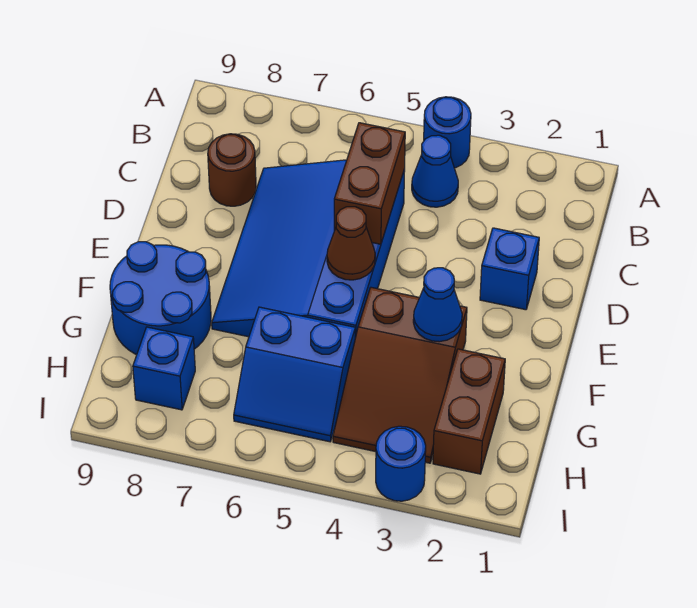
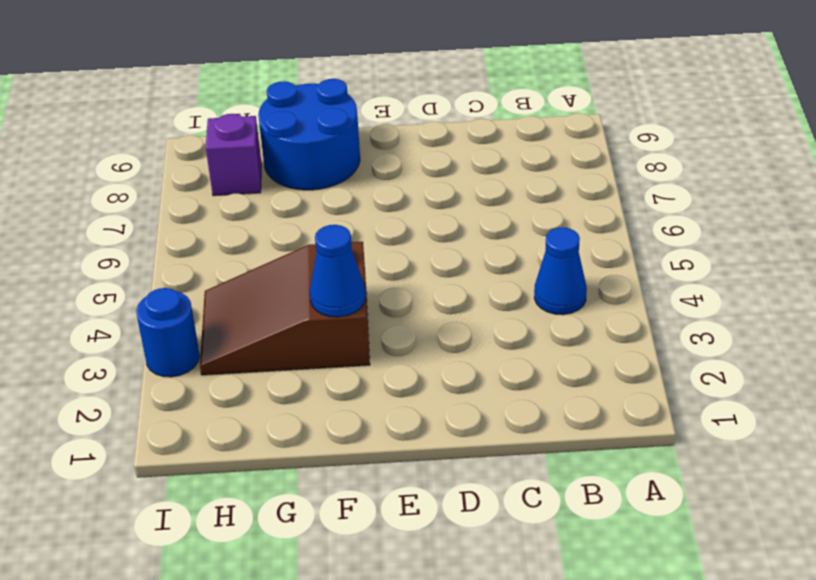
purple 1x1 brick [206,114,262,196] -> blue 1x1 brick [133,327,195,410]
none -> blue 1x1 round brick [424,97,471,168]
none -> blue 3x4 slope [212,160,405,338]
none -> brown 1x1 round brick [208,134,256,206]

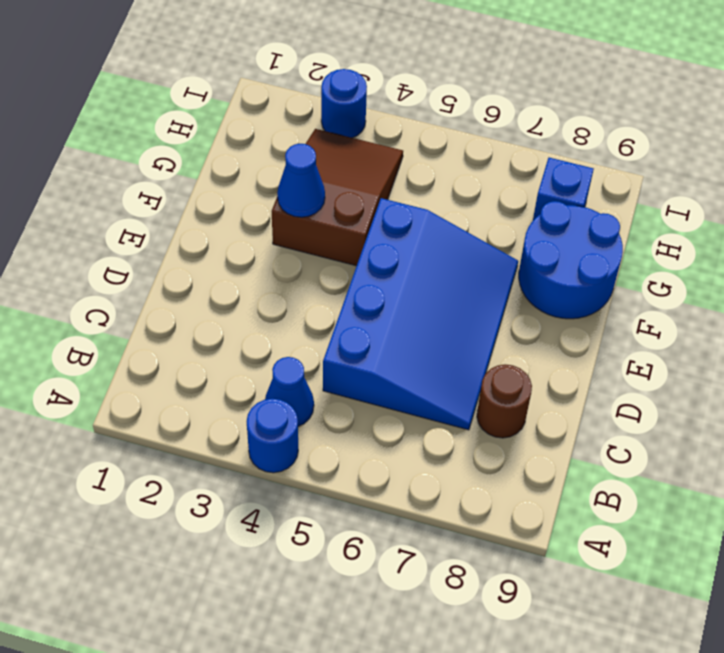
none -> blue 1x1 brick [480,228,539,310]
none -> brown 1x2 brick [433,349,505,474]
none -> blue 2x2 slope [234,307,355,442]

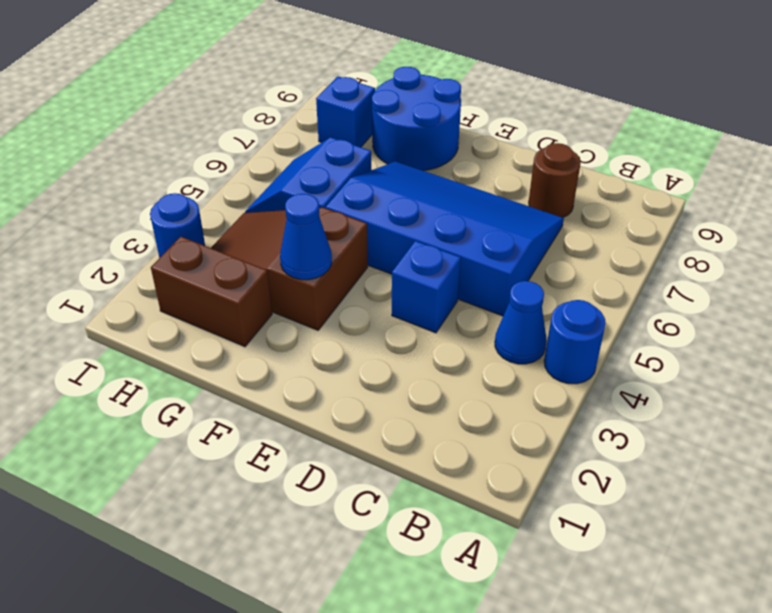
blue 1x1 brick [392,241,461,333] -> blue 1x1 brick moved to [480,228,539,310]
none -> brown 1x2 brick [334,123,405,244]
none -> brown 1x1 cone [327,207,375,280]

